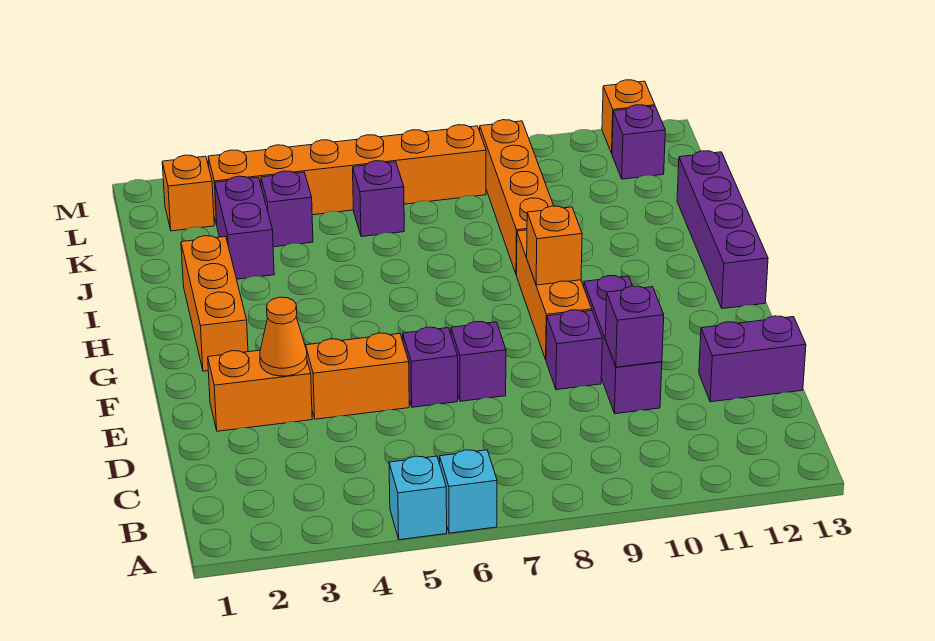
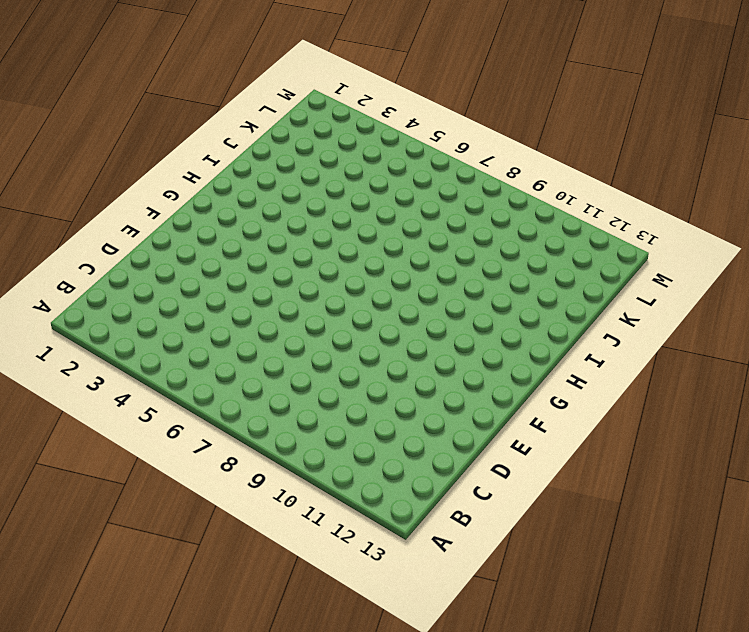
none -> cyan 1x1 brick [389,456,447,540]
none -> cyan 1x1 brick [440,450,497,533]
none -> purple 1x3 brick [584,276,662,414]

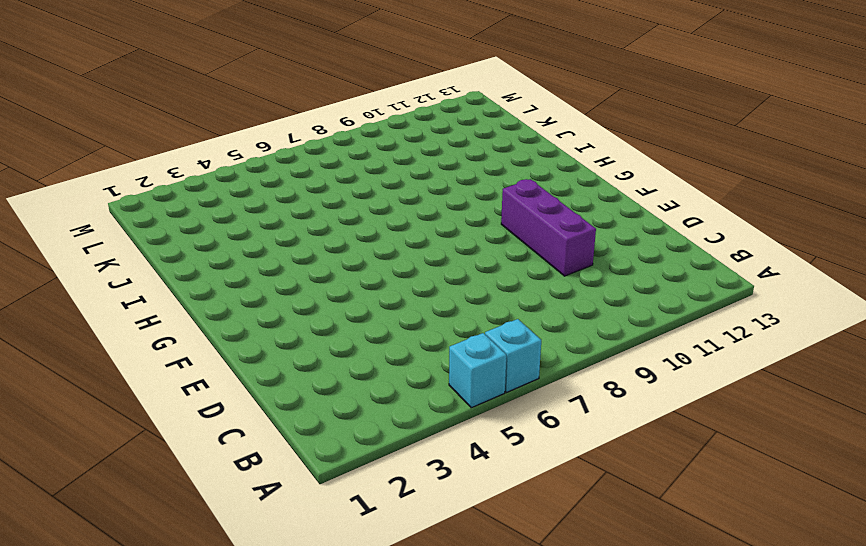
none -> purple 1x2 brick [699,316,806,402]
none -> orange 1x2 brick [208,350,312,431]
none -> orange 1x2 brick [306,333,409,419]

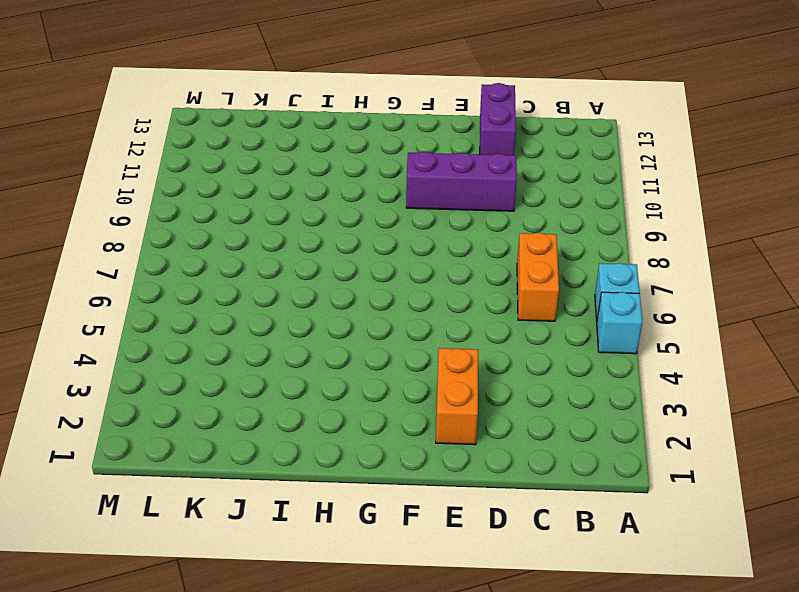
orange 1x2 brick [517,233,559,321] -> orange 1x2 brick moved to [306,333,409,419]
none -> purple 1x1 brick [403,327,458,407]
none -> purple 1x1 brick [451,321,506,401]
none -> purple 1x1 brick [546,310,603,390]

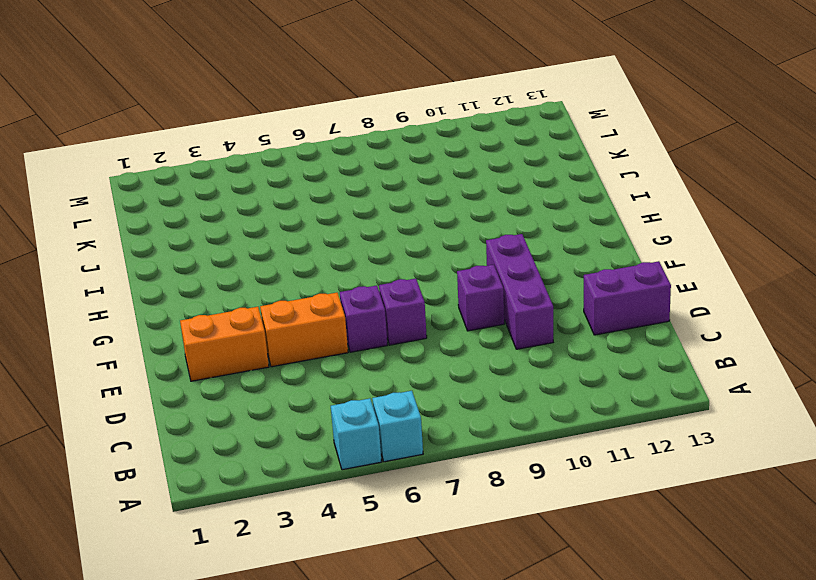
none -> orange 1x3 brick [517,230,592,359]
none -> orange 1x3 brick [181,236,248,371]
none -> purple 1x4 brick [677,151,768,309]

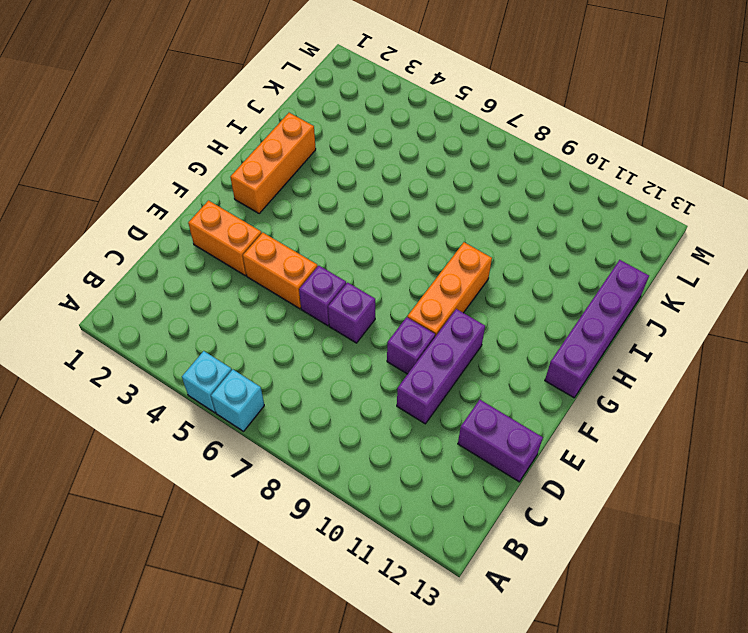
none -> orange 1x4 brick [480,120,554,275]
none -> purple 1x2 brick [215,176,274,279]
none -> purple 1x1 brick [261,171,313,247]

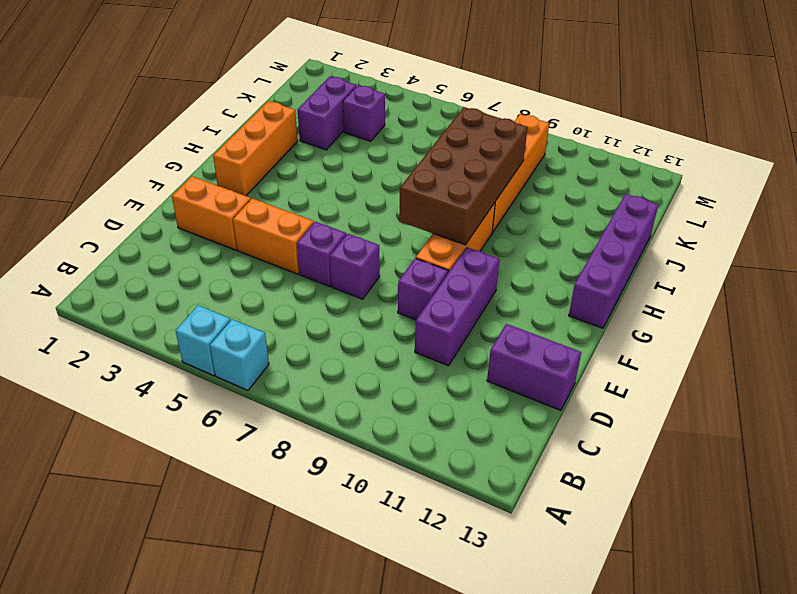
brown 2x4 brick [399,107,528,245] -> orange 1x1 brick [527,206,582,285]
none -> purple 1x1 brick [353,161,404,237]
none -> orange 1x1 brick [162,155,214,231]
none -> orange 1x6 brick [208,125,486,225]

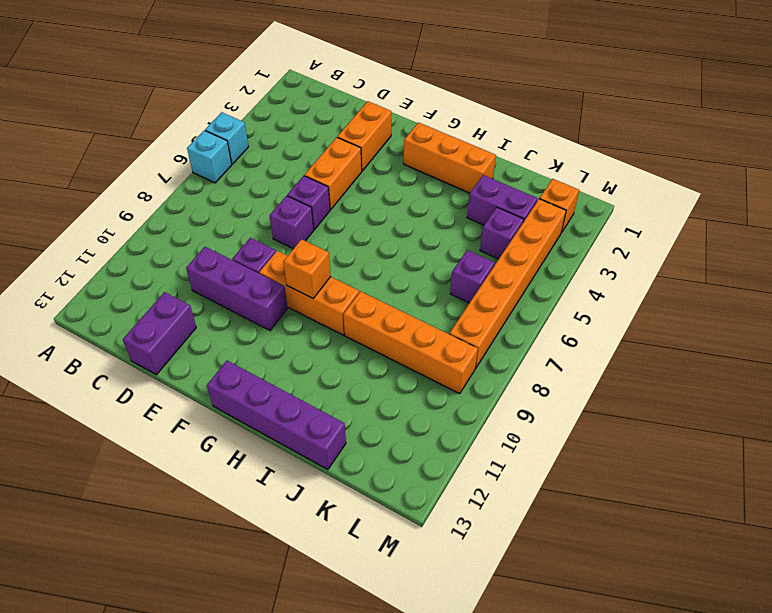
none -> purple 1x1 brick [612,105,665,179]
none -> orange 1x1 brick [602,80,655,153]
none -> purple 1x1 brick [605,286,664,367]

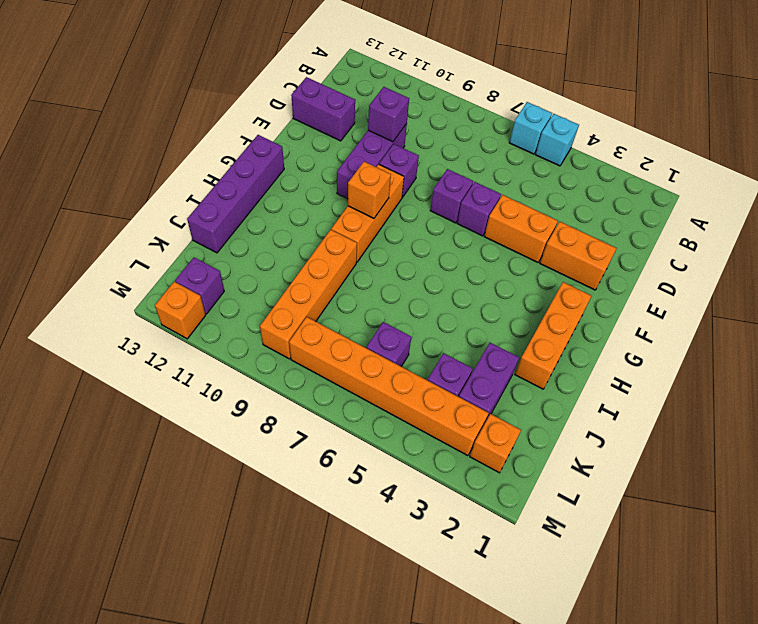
none -> orange 1x1 cone [260,297,307,376]

